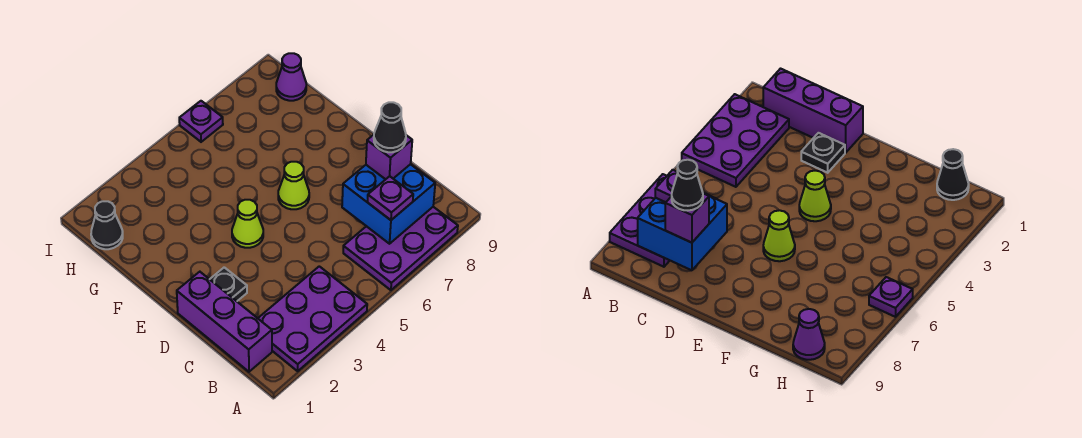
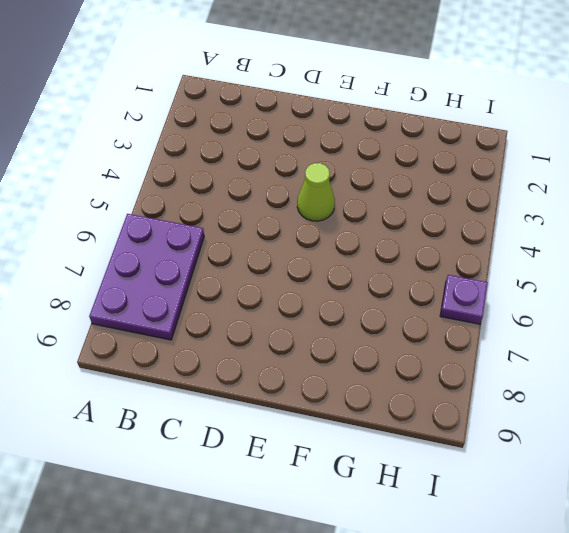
none -> purple 2x3 plate [258,266,367,371]
none -> purple 1x3 brick [177,272,272,372]
none -> black 1x1 plate [210,267,247,301]

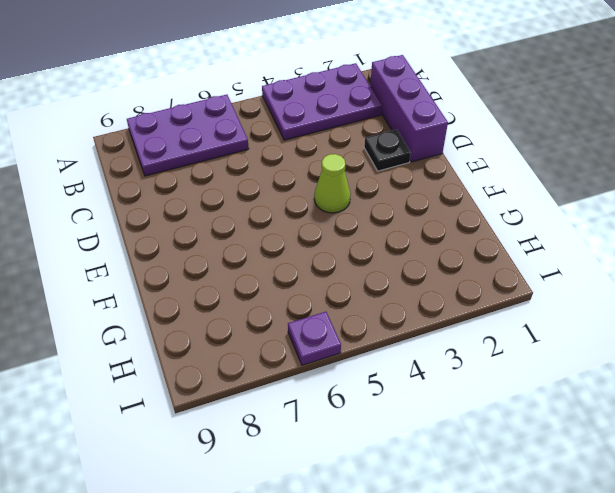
none -> lime 1x1 cone [278,162,309,209]
none -> black 1x1 cone [91,201,123,249]
none -> purple 1x1 cone [276,53,306,101]

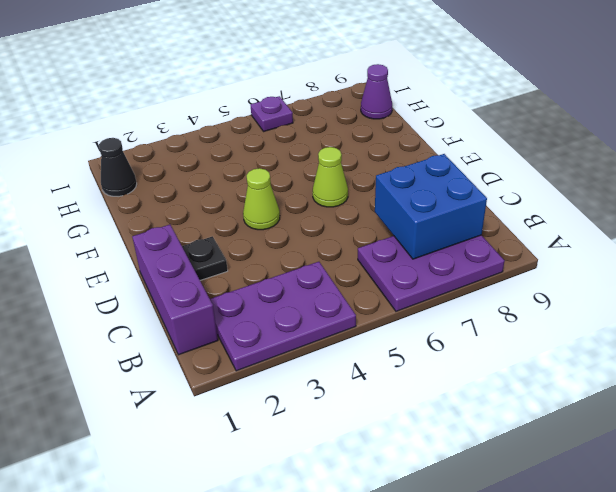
none -> purple 1x1 plate [368,176,413,220]
none -> purple 1x1 brick [366,135,412,179]
none -> black 1x1 cone [374,102,406,152]

